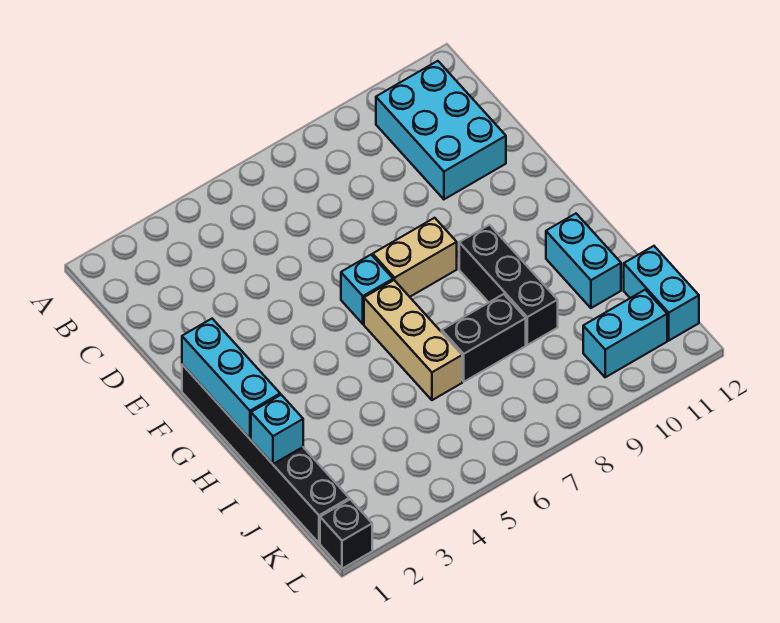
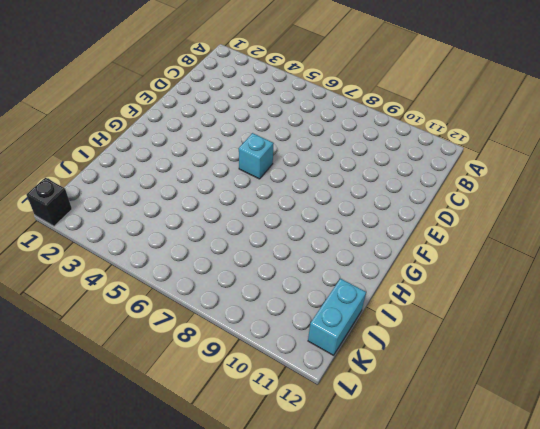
none -> cyan 2x3 brick [376,61,506,199]
none -> black 1x6 brick [182,365,349,543]
none -> tan 1x2 brick [373,218,457,297]

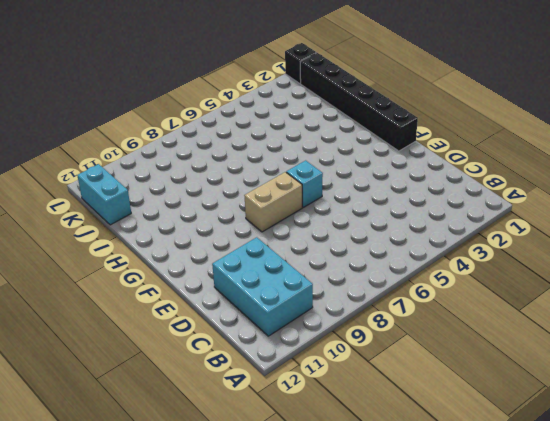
none -> tan 1x3 brick [364,280,462,400]
none -> black 1x3 brick [459,225,558,345]
none -> cyan 1x2 brick [546,214,621,308]

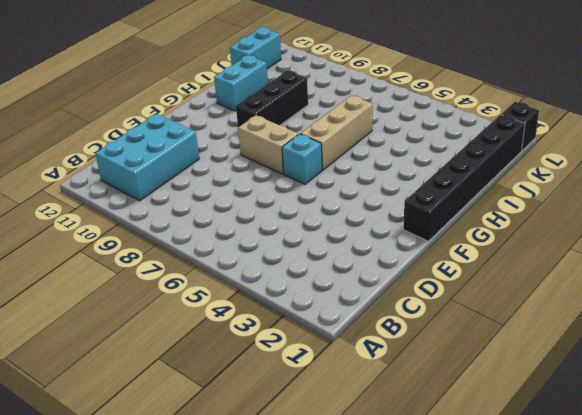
none -> black 1x2 brick [442,294,526,382]
none -> cyan 1x2 brick [583,290,667,377]
none -> cyan 1x3 brick [182,319,280,439]

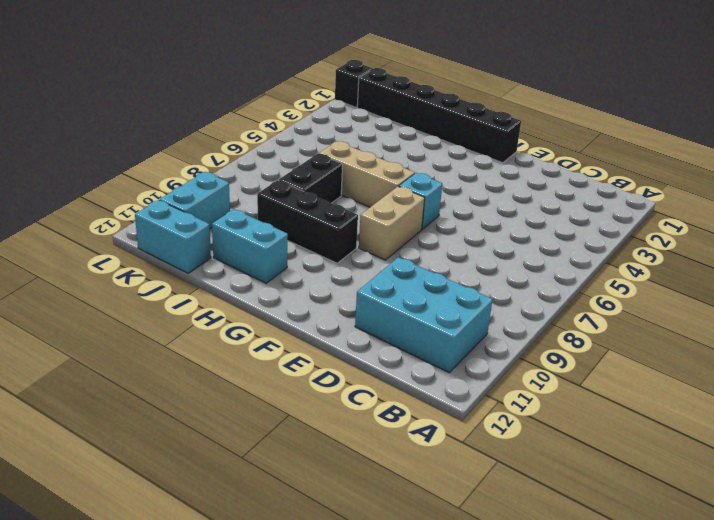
none -> cyan 1x3 brick [182,319,280,439]
none -> cyan 1x1 brick [251,395,303,464]

